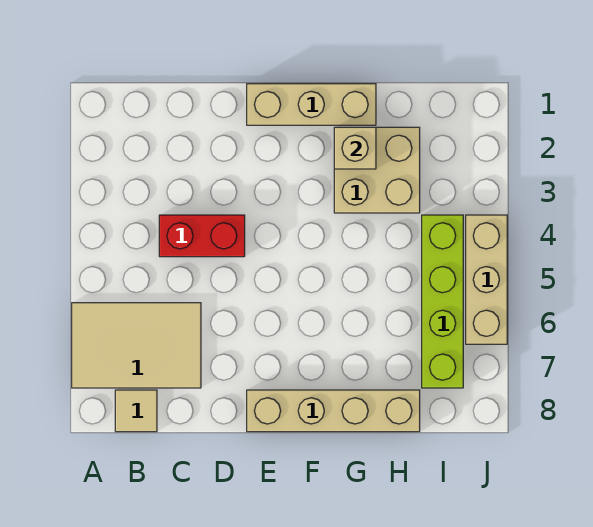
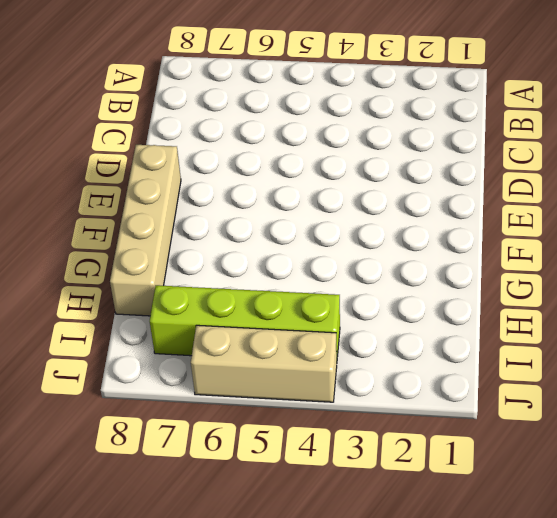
none -> tan 2x3 tile [72,303,201,388]
none -> tan 1x1 tile [115,390,157,432]

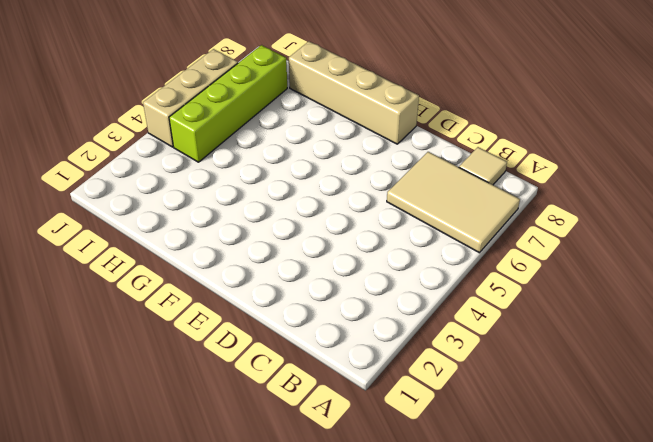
none -> red 1x2 brick [159,215,245,257]
none -> tan 1x3 brick [247,84,376,125]

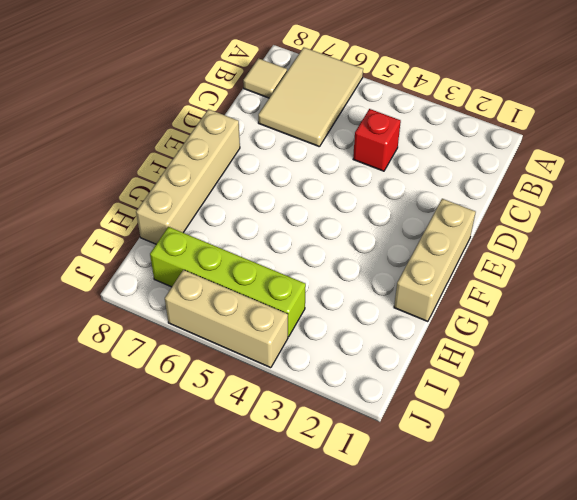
red 1x1 brick [353,109,401,171] -> red 1x2 brick [159,215,245,257]
none -> tan 2x2 brick [334,127,420,213]
none -> tan 1x1 brick [334,127,376,169]

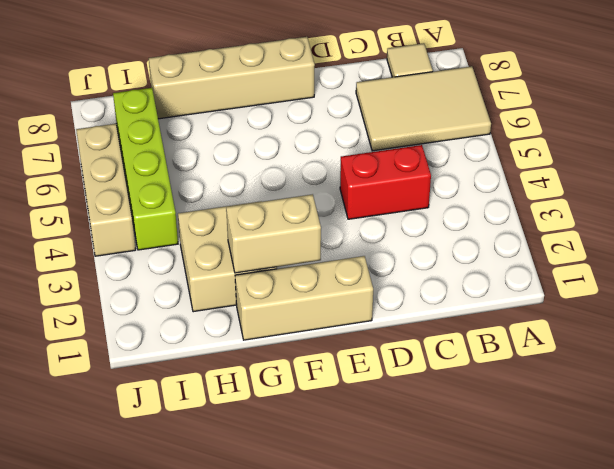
tan 1x2 brick [226,194,321,273] -> tan 1x1 brick [334,127,376,169]

